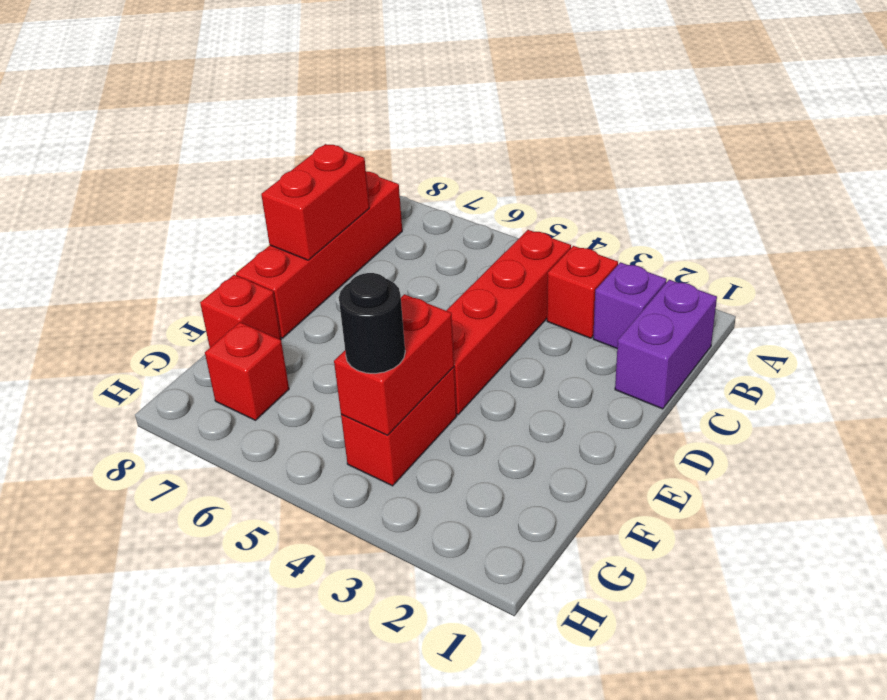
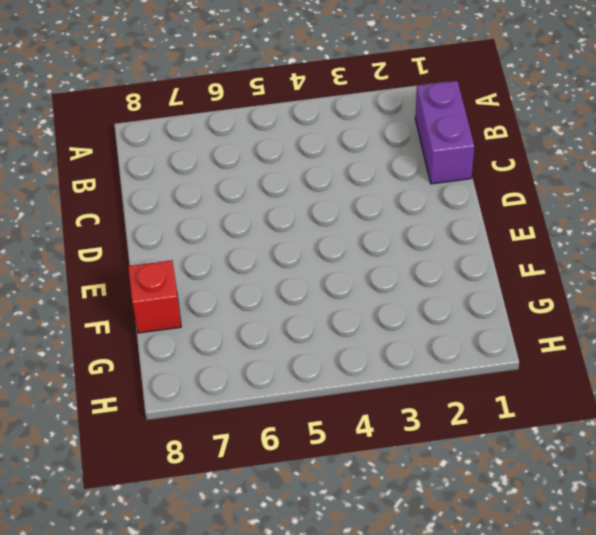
none -> purple 1x1 brick [593,262,667,348]
none -> red 1x1 brick [547,246,618,338]

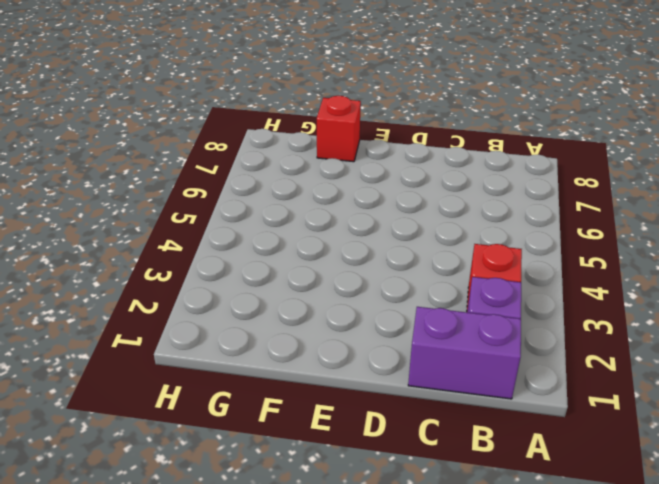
none -> red 1x4 brick [446,230,571,414]
none -> red 1x4 brick [236,172,402,338]

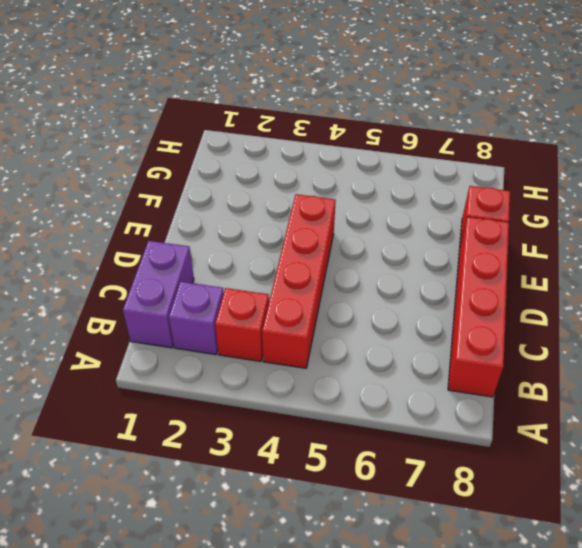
none -> red 1x2 brick [341,367,457,486]
none -> red 1x1 brick [205,322,289,420]

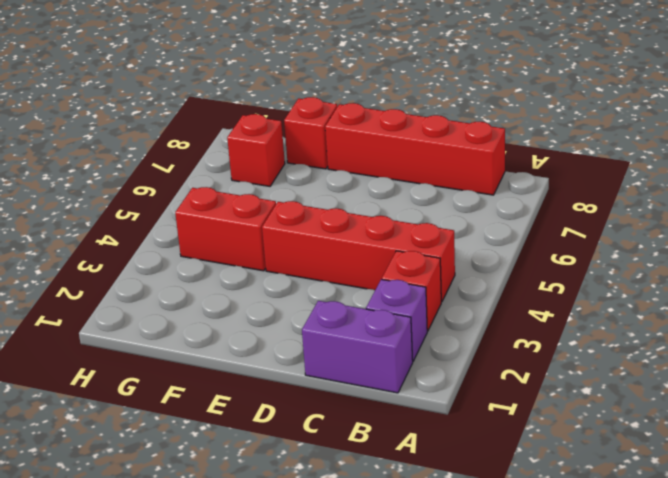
none -> red 1x2 brick [261,144,369,260]
none -> red 1x2 brick [334,294,454,435]

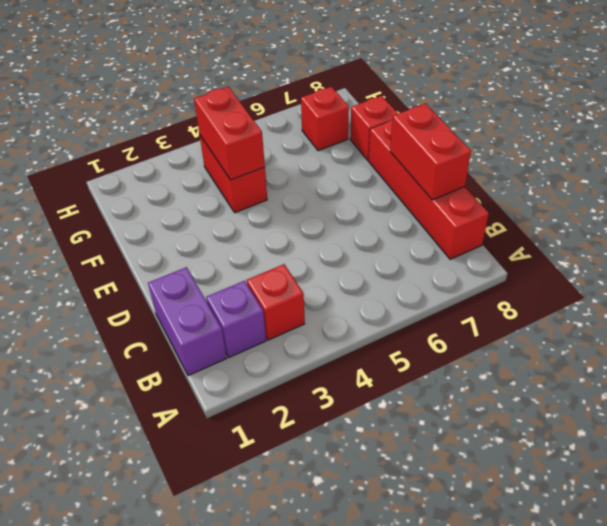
none -> red 1x4 brick [446,230,571,414]
none -> black 1x1 round brick [339,273,405,374]

